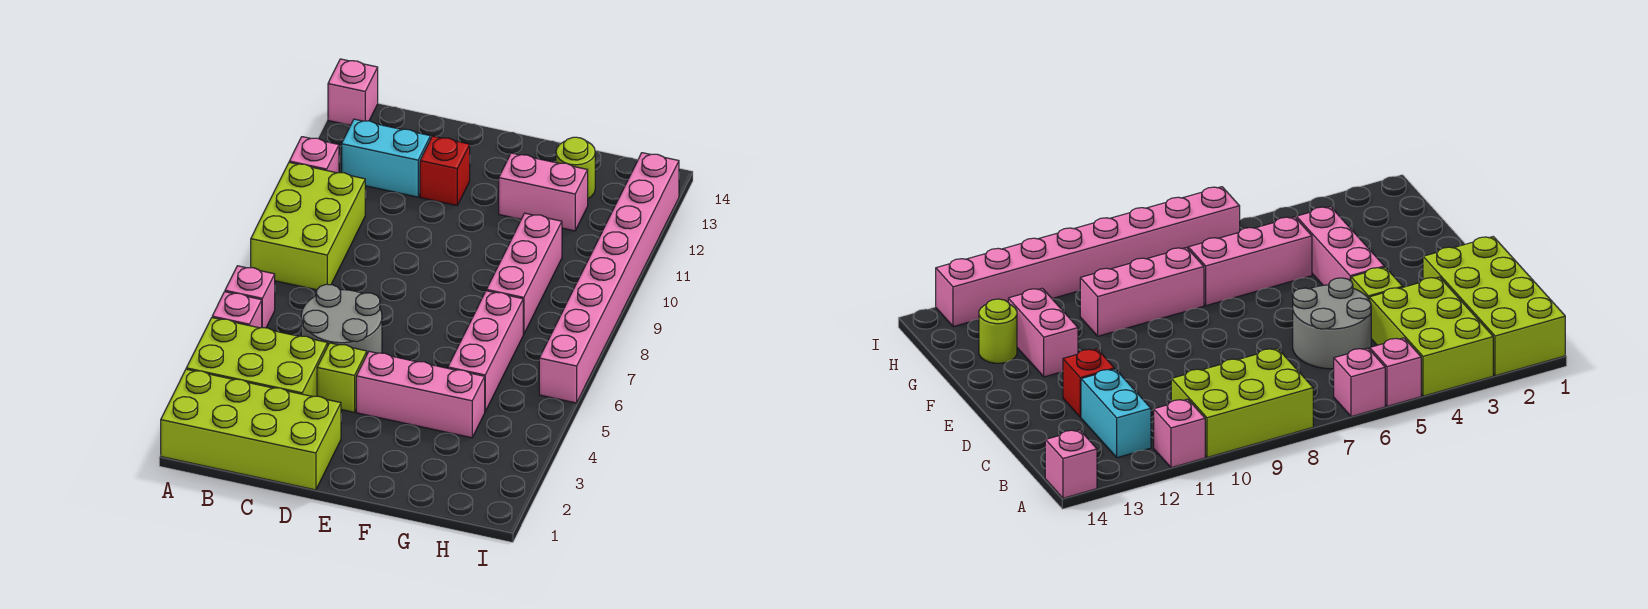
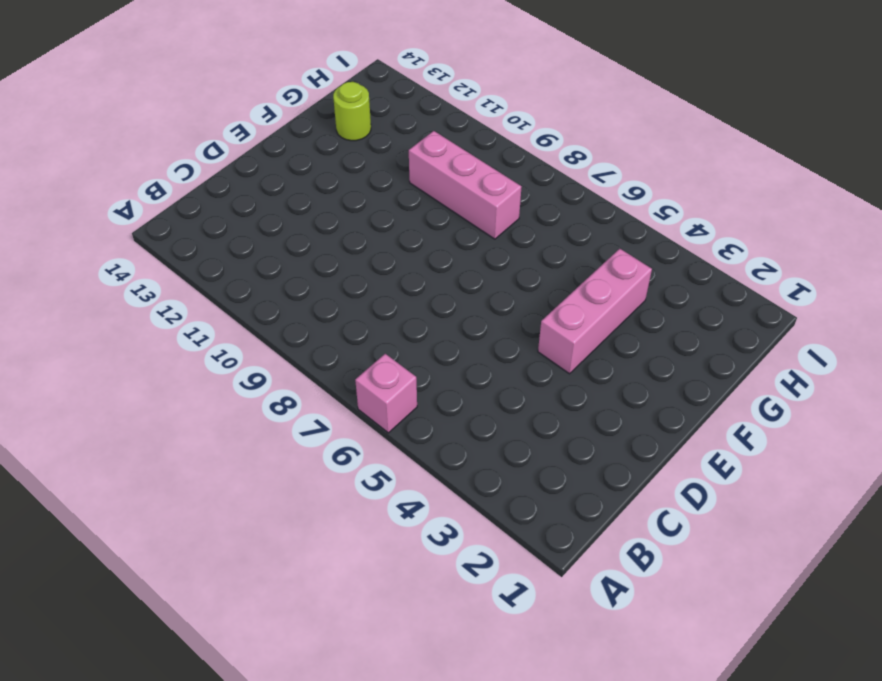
none -> lime 2x4 brick [161,369,341,490]
none -> lime 2x3 brick [186,318,328,397]
none -> pink 1x1 brick [212,292,262,328]

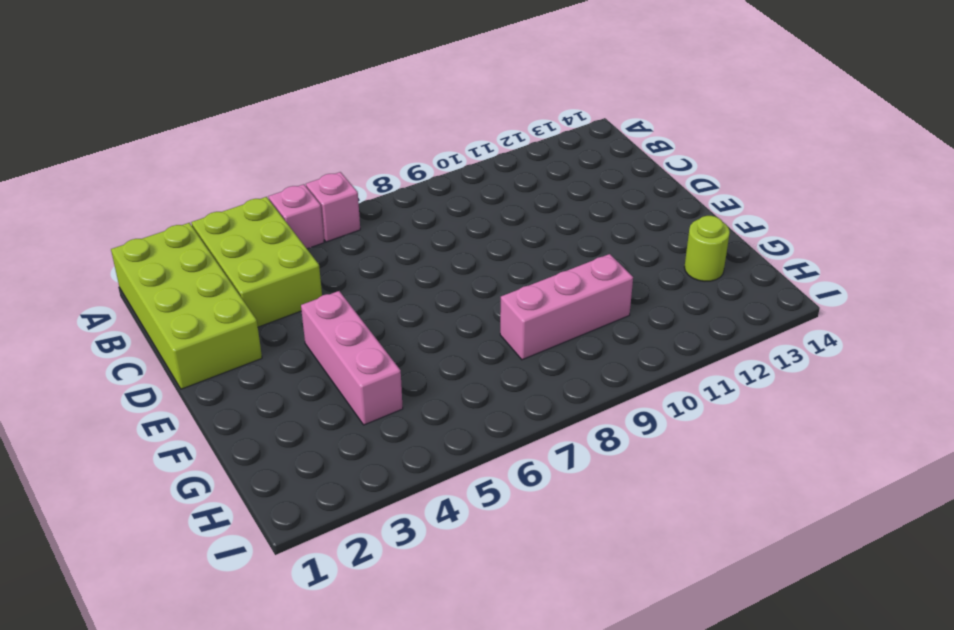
none -> lime 2x3 brick [251,163,365,290]
none -> pink 1x1 brick [289,137,339,173]
none -> pink 1x1 brick [328,59,378,125]

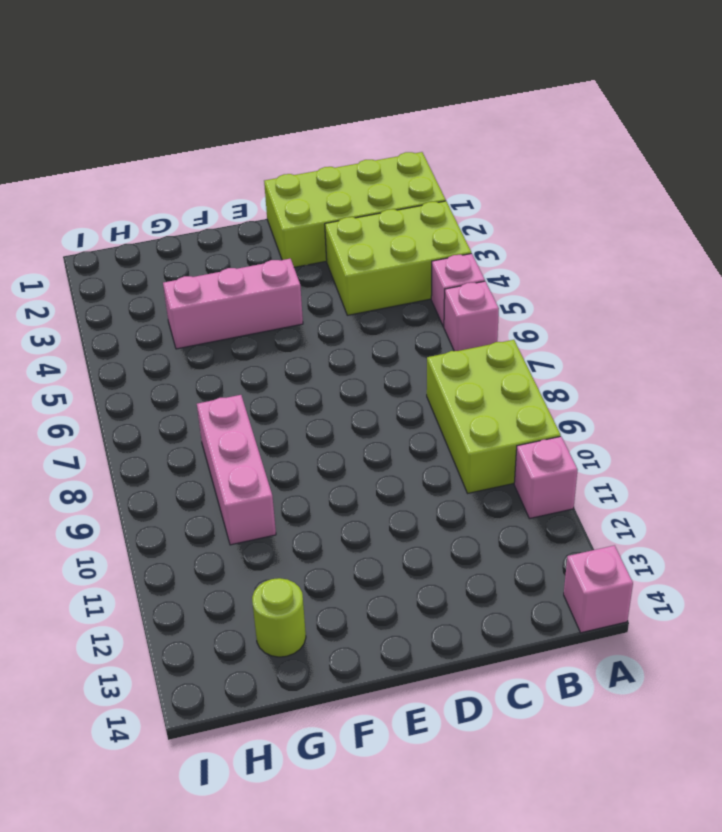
none -> cyan 1x2 brick [342,119,430,197]
none -> grey 2x2 round brick [301,284,382,354]
none -> lime 1x1 brick [317,343,367,412]

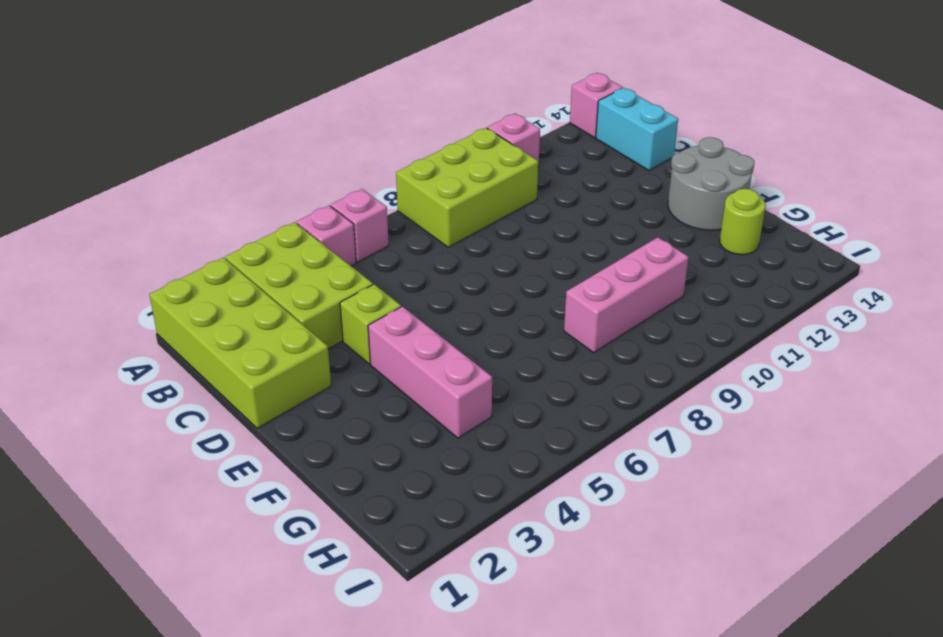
cyan 1x2 brick [596,88,678,170] -> cyan 1x2 brick moved to [342,119,430,197]
grey 2x2 round brick [668,137,754,230] -> grey 2x2 round brick moved to [301,284,382,354]
none -> red 1x1 brick [420,136,470,205]
none -> pink 1x2 brick [499,153,588,231]
none -> pink 1x3 brick [448,291,523,411]

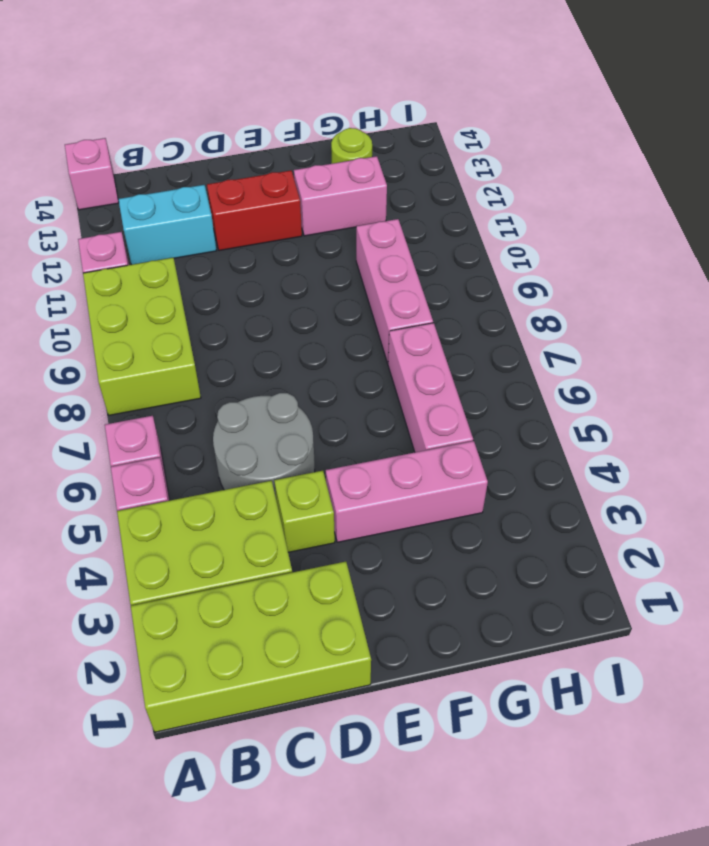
red 1x2 brick [207,170,302,251] -> red 1x1 brick [420,136,470,205]
none -> pink 1x8 brick [539,153,679,403]

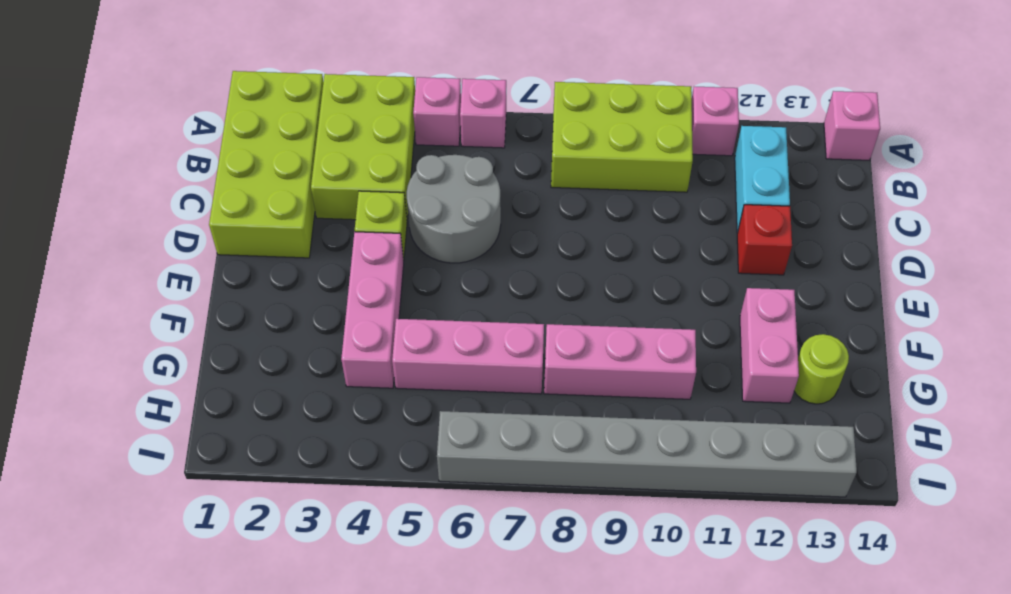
grey 1x8 brick [437,411,857,497] -> pink 1x8 brick [539,153,679,403]

